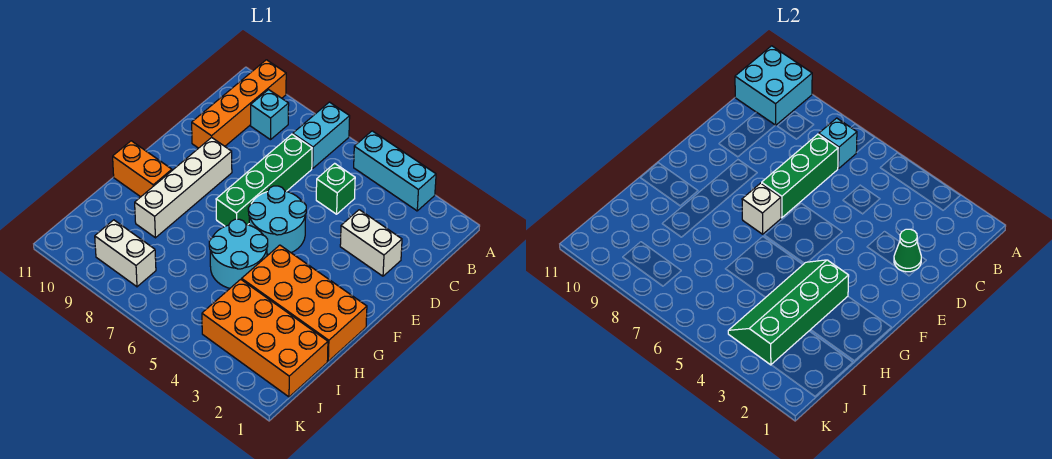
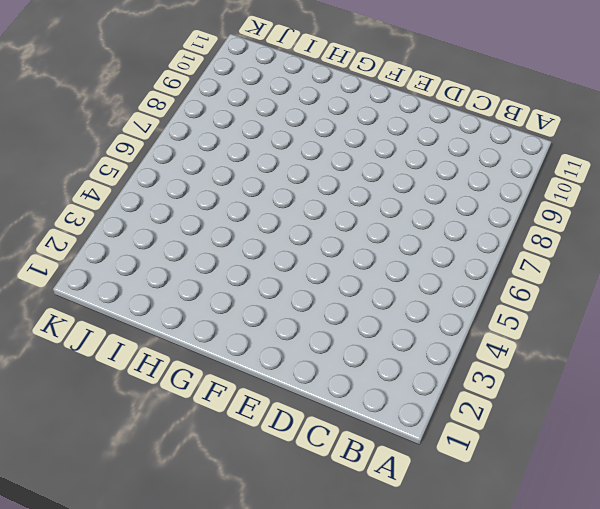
none -> cyan 1x3 brick [354,131,436,211]
none -> cyan 1x2 brick [293,102,350,168]
none -> orange 1x4 brick [192,60,286,148]

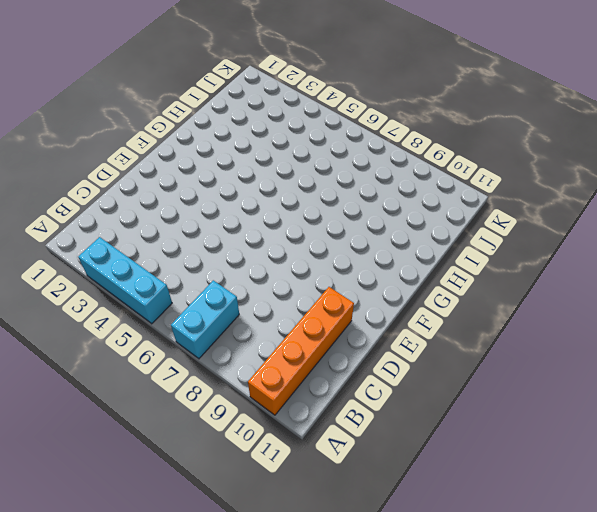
none -> cyan 1x1 brick [251,90,289,140]
none -> green 1x1 brick [316,163,355,214]
none -> green 1x4 brick [216,134,312,226]

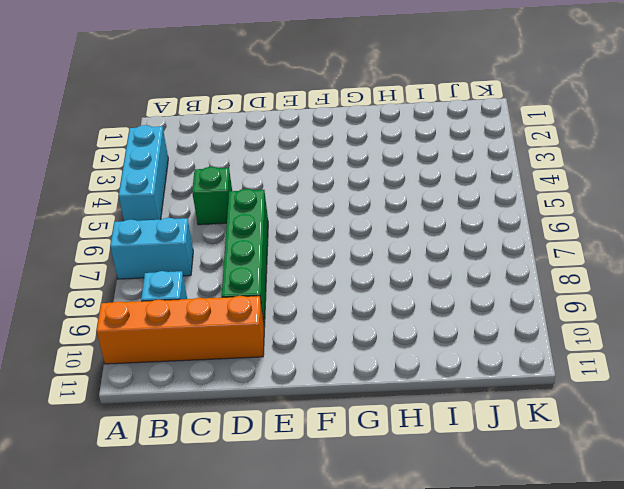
green 1x4 brick [222,189,268,327] -> green 1x4 brick turned to [216,134,312,226]
none -> white 1x2 brick [340,210,402,276]
none -> cyan 2x2 round brick [248,186,306,255]
none -> white 1x4 brick [135,137,232,238]

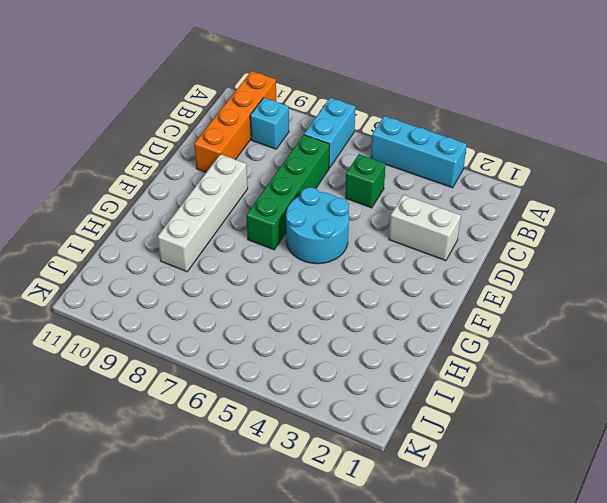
none -> orange 2x4 brick [242,245,367,361]
none -> cyan 2x2 round brick [209,219,268,288]
none -> orange 1x2 brick [113,141,172,197]

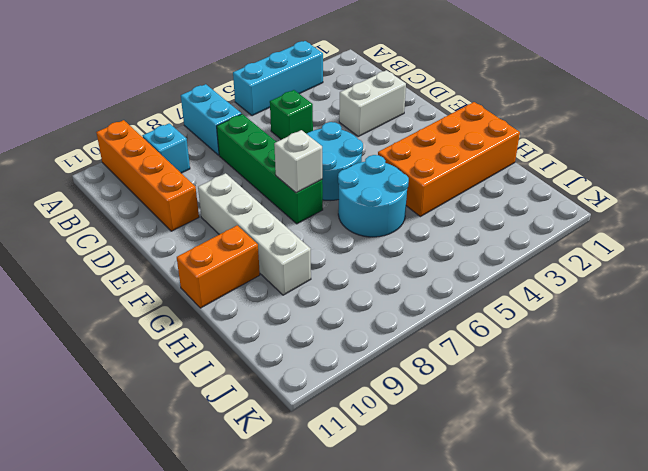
none -> orange 2x4 brick [202,279,328,397]
none -> white 1x2 brick [95,220,156,287]
none -> cyan 2x2 brick [735,46,812,125]

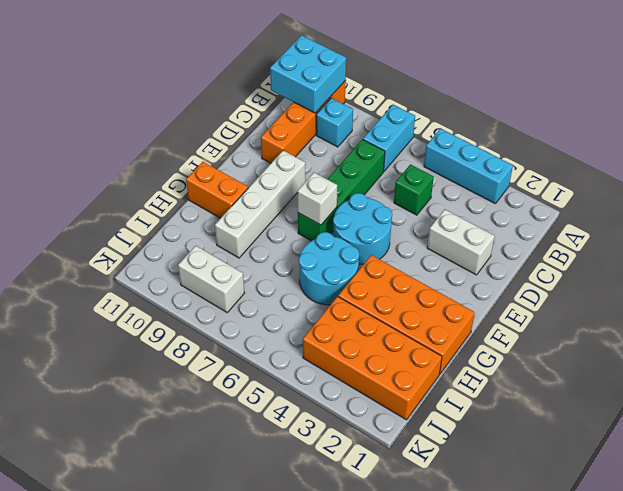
none -> cyan 1x1 brick [819,118,857,168]
none -> green 1x3 brick [762,134,838,218]
none -> green 1x1 cone [894,229,921,272]

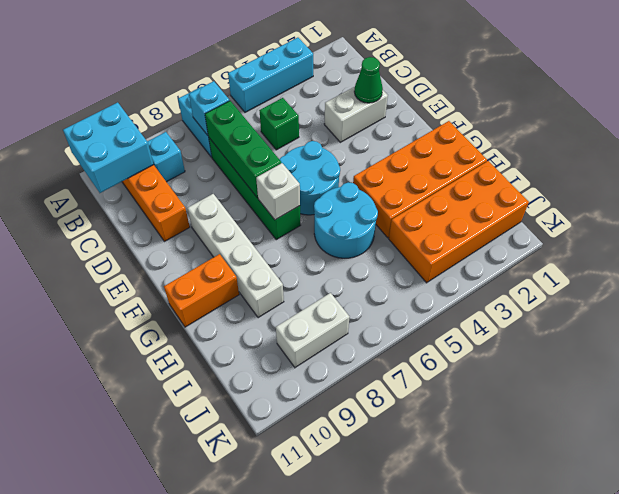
none -> green 2x4 slope [728,260,849,365]

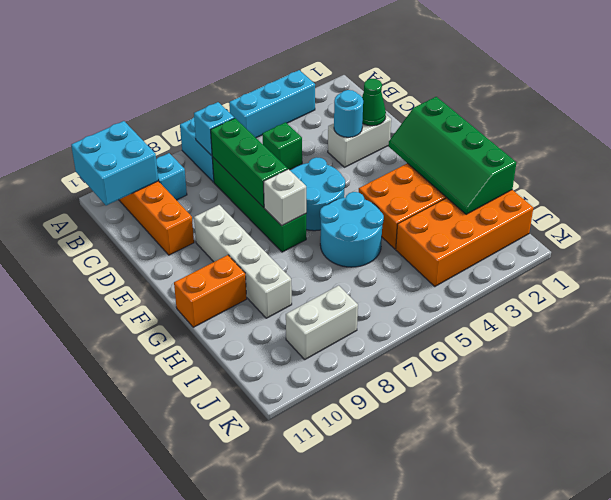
cyan 1x1 round brick [334,90,363,137] -> none
green 2x4 slope [388,97,516,214] -> green 2x4 slope moved to [728,260,849,365]

